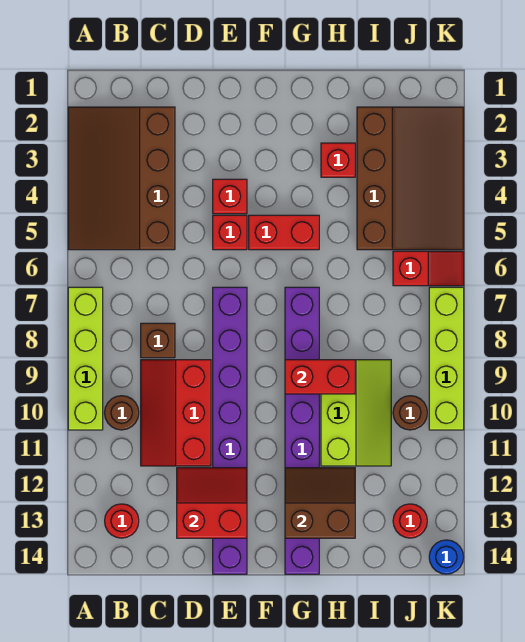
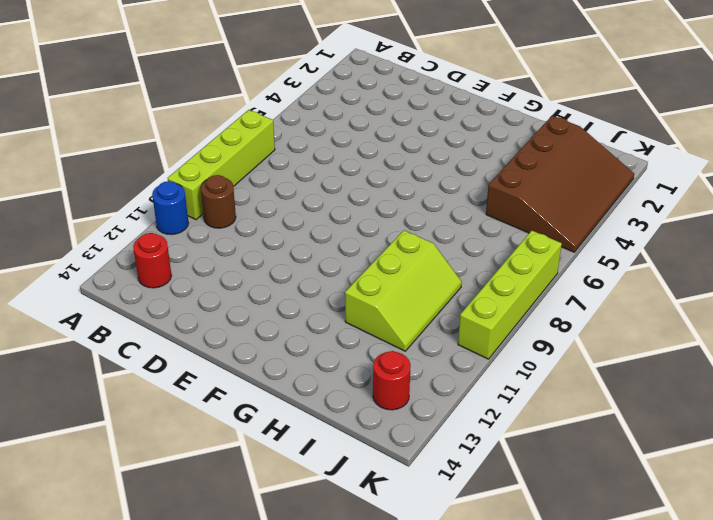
blue 1x1 round brick [152,181,188,235] -> blue 1x1 round brick moved to [429,540,463,574]
none -> brown 3x4 slope [68,107,175,250]
none -> brown 1x1 brick [141,323,175,358]
none -> red 2x3 slope [141,360,211,466]

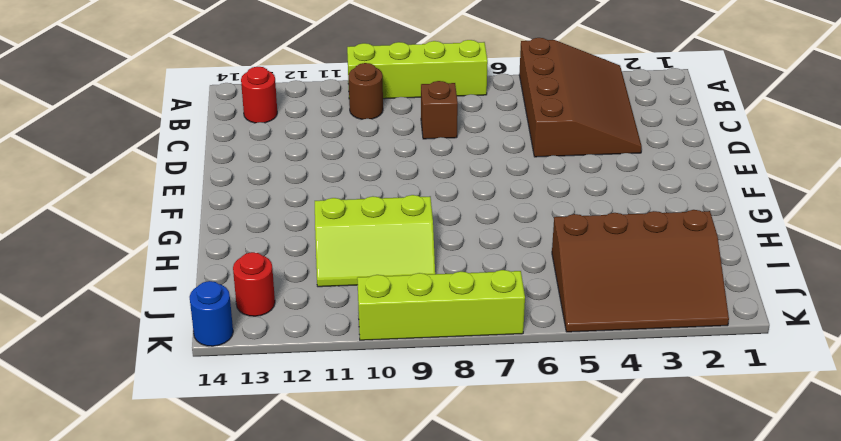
brown 3x4 slope [519,38,642,157] -> brown 3x4 slope turned to [68,107,175,250]
none -> red 2x3 slope [141,360,211,466]
none -> red 1x1 brick [213,179,247,214]
none -> red 1x1 brick [213,215,247,250]

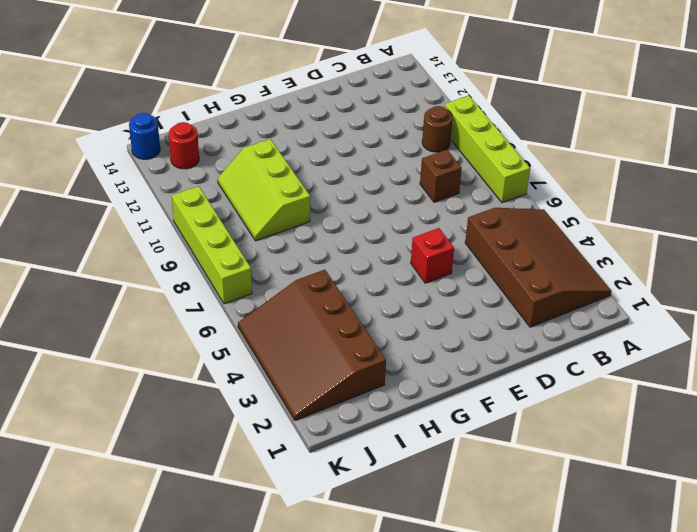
none -> red 1x1 round brick [105,504,139,538]
none -> red 2x3 slope [141,360,211,466]
none -> red 1x1 brick [213,179,247,214]

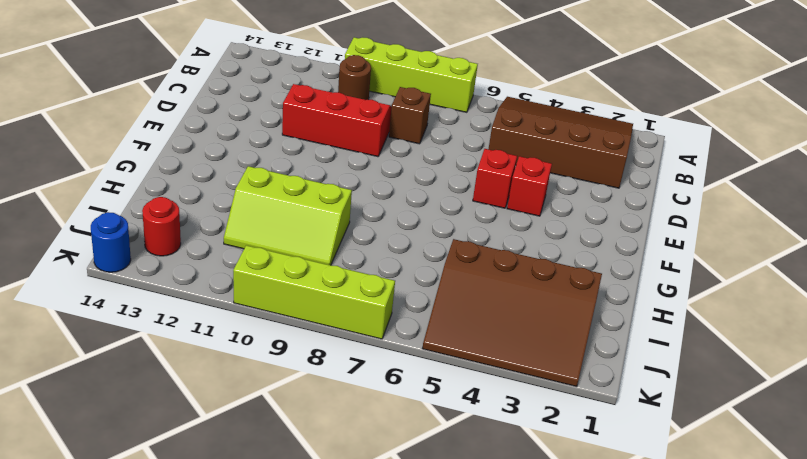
none -> red 1x1 round brick [105,504,139,538]
none -> purple 1x8 brick [213,287,247,574]
none -> red 1x2 brick [249,215,319,250]

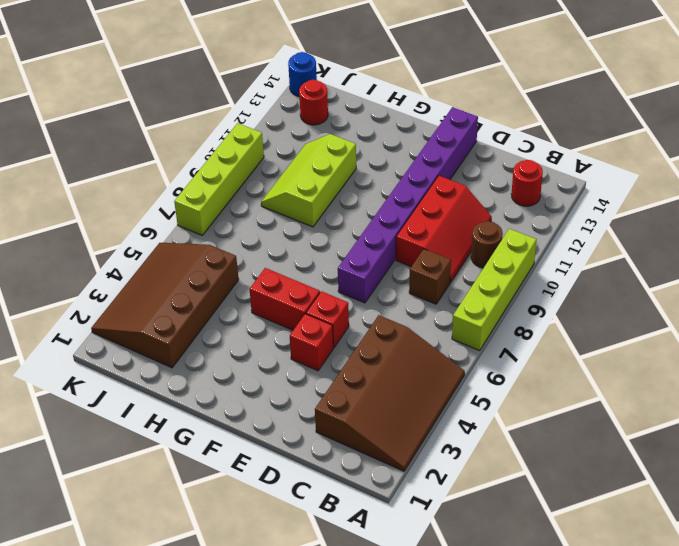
none -> purple 1x8 brick [285,287,319,574]
none -> red 1x1 brick [321,143,355,177]
none -> red 1x2 slope [393,251,464,286]

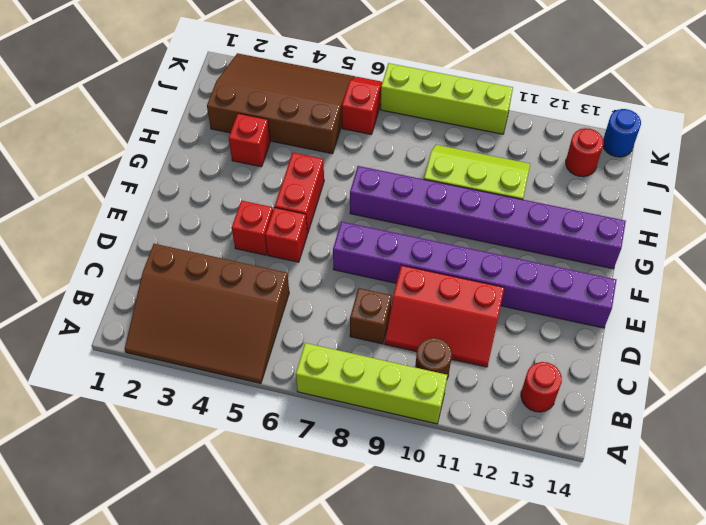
none -> brown 1x1 round brick [393,396,427,430]
none -> red 2x2 slope [177,468,247,538]
none -> red 1x2 brick [285,360,355,394]

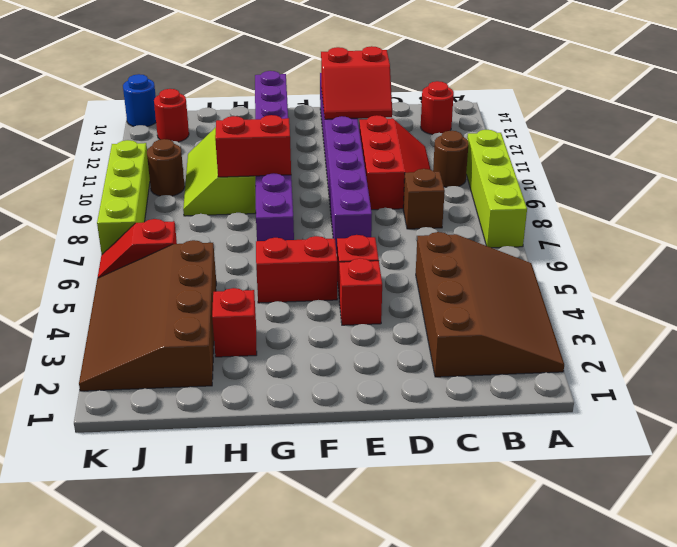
none -> brown 2x2 slope [285,468,355,538]

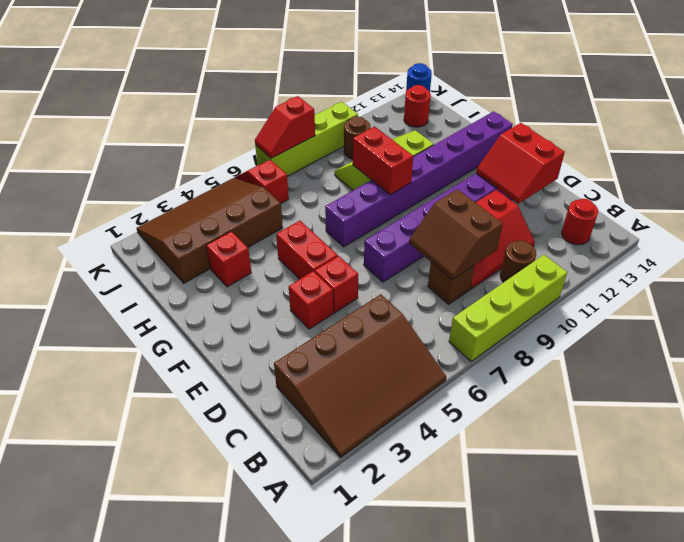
brown 2x2 slope [409,189,503,280] -> brown 2x2 slope moved to [285,468,355,538]
red 1x2 slope [255,96,315,158] -> none

